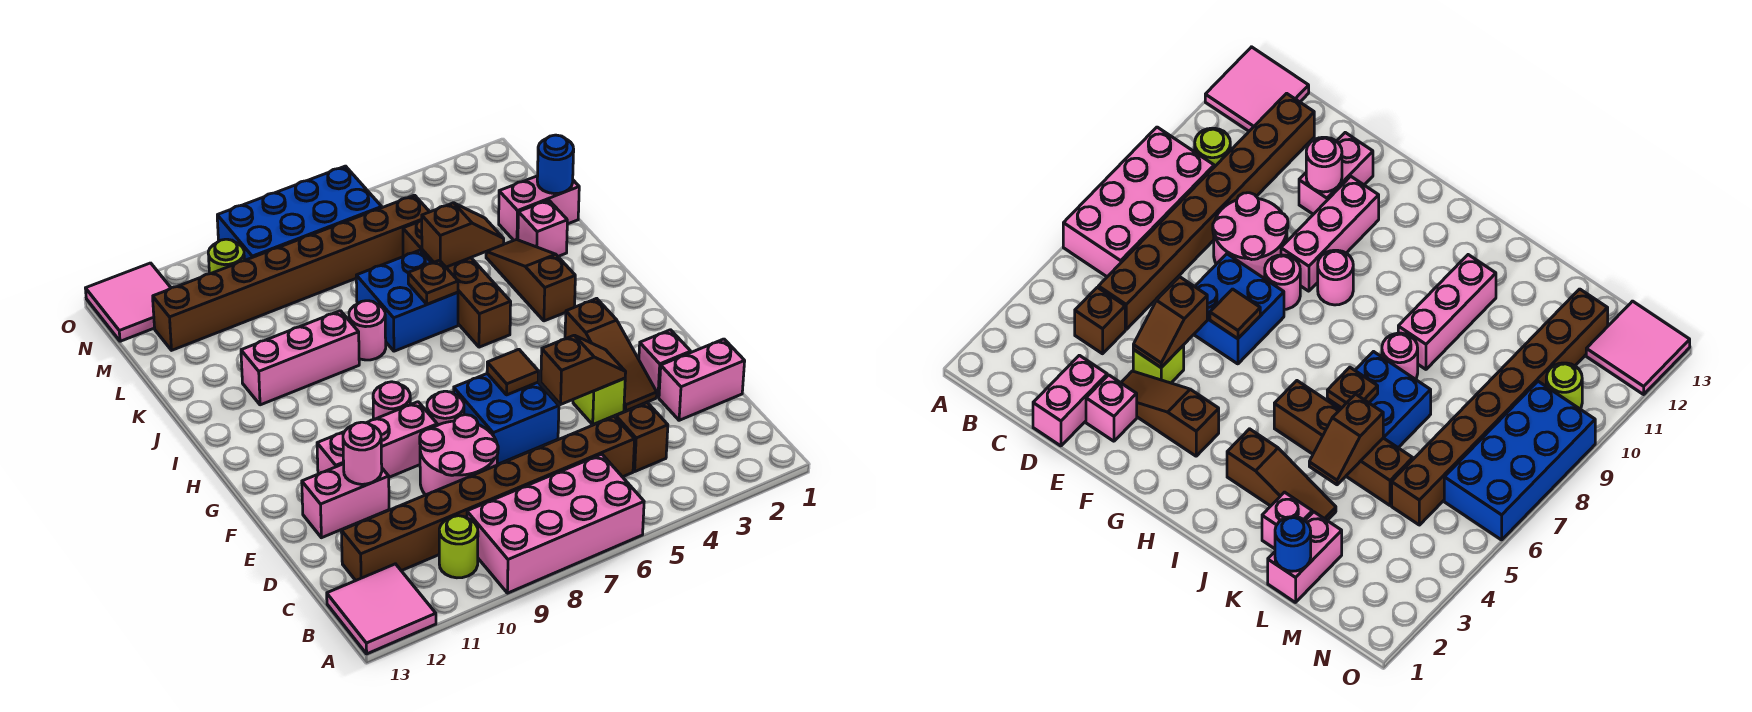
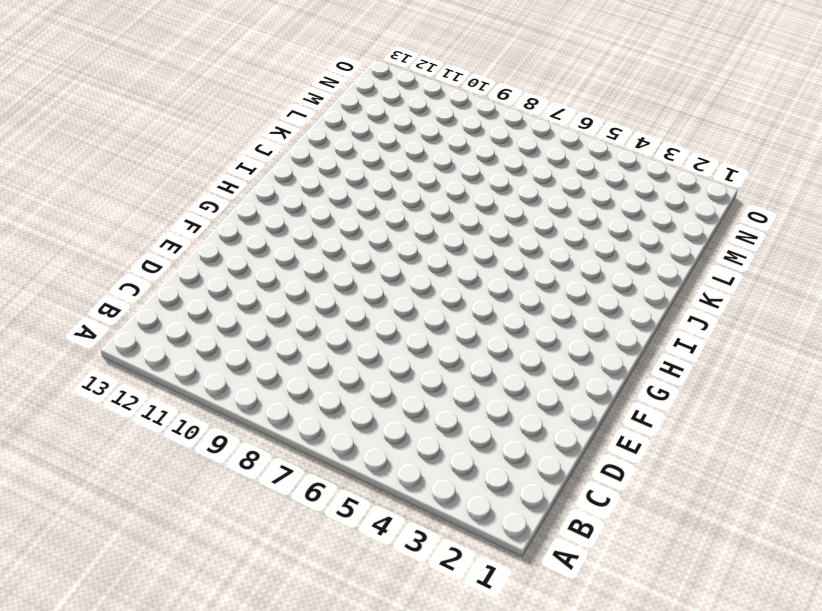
none -> pink 2x4 brick [467,454,644,593]
none -> pink 2x2 tile [327,564,436,654]
none -> lime 1x1 round brick [439,516,478,578]
none -> brown 1x1 brick [616,403,668,471]

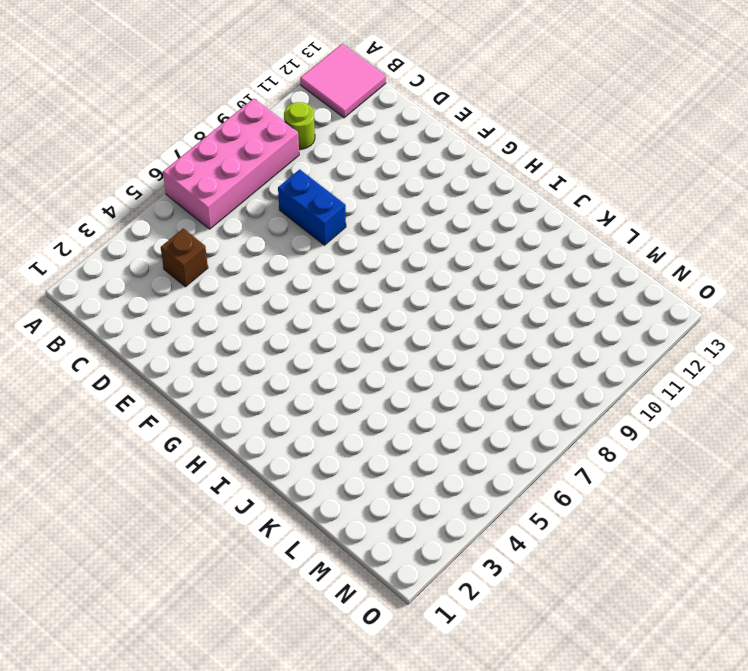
blue 1x2 brick [278,169,346,245] -> pink 2x2 round brick [420,415,498,495]
none -> brown 1x8 brick [341,417,635,580]
none -> pink 1x2 brick [659,339,745,420]
none -> pink 1x1 brick [639,330,691,397]
none -> brown 1x3 slope [565,298,657,411]

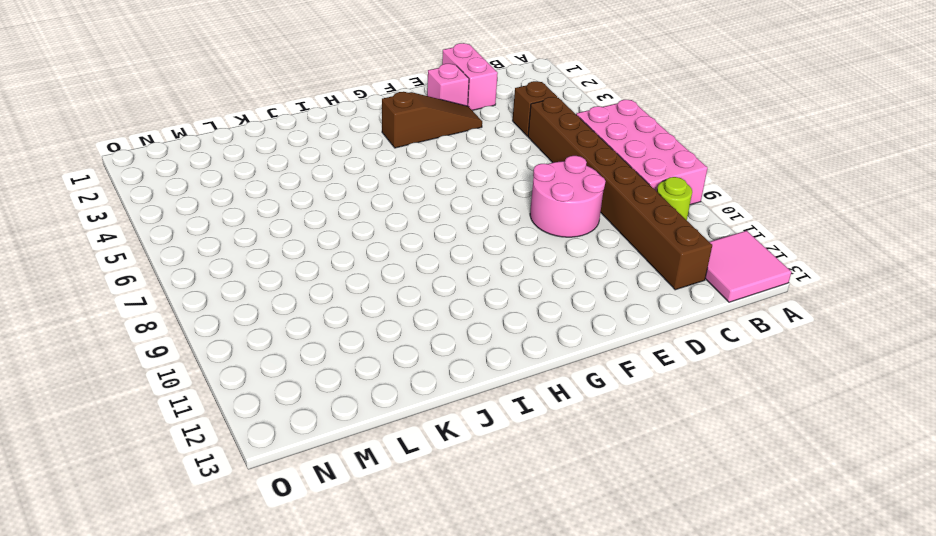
none -> lime 1x1 brick [573,378,625,424]
none -> blue 2x2 brick [454,374,559,464]
none -> pink 1x2 brick [302,464,389,538]
none -> pink 1x1 round brick [427,391,464,425]

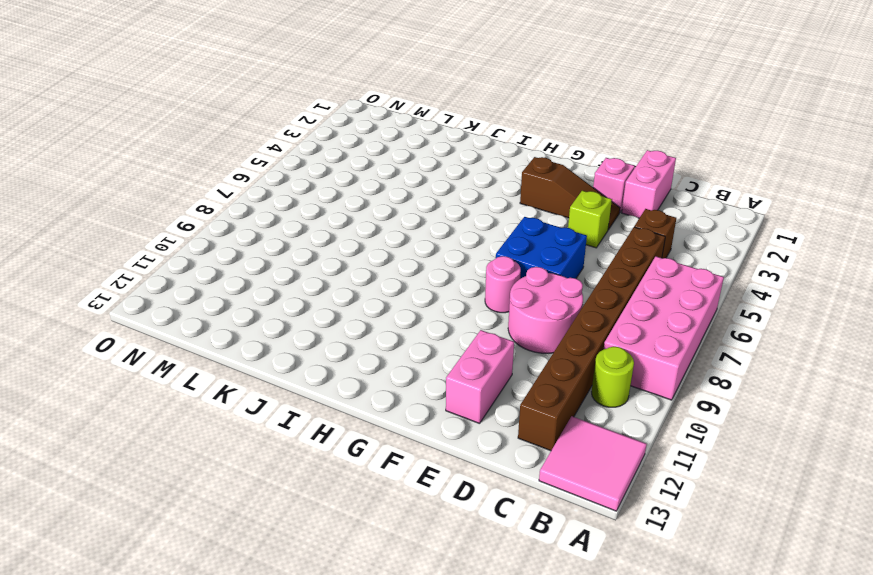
none -> pink 1x3 brick [317,402,437,477]
none -> pink 1x1 round brick [373,382,410,420]
none -> brown 1x3 slope [486,240,575,321]
none -> brown 1x4 brick [403,220,511,347]

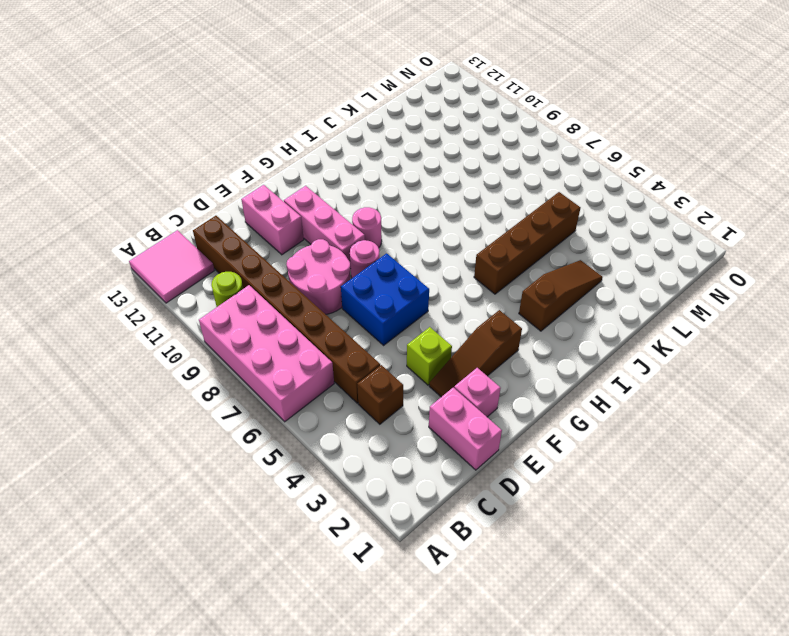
none -> blue 2x2 brick [356,250,458,351]
none -> pink 1x1 round brick [349,301,386,360]
none -> pink 1x3 brick [241,311,359,405]
none -> pink 1x1 brick [518,200,567,256]

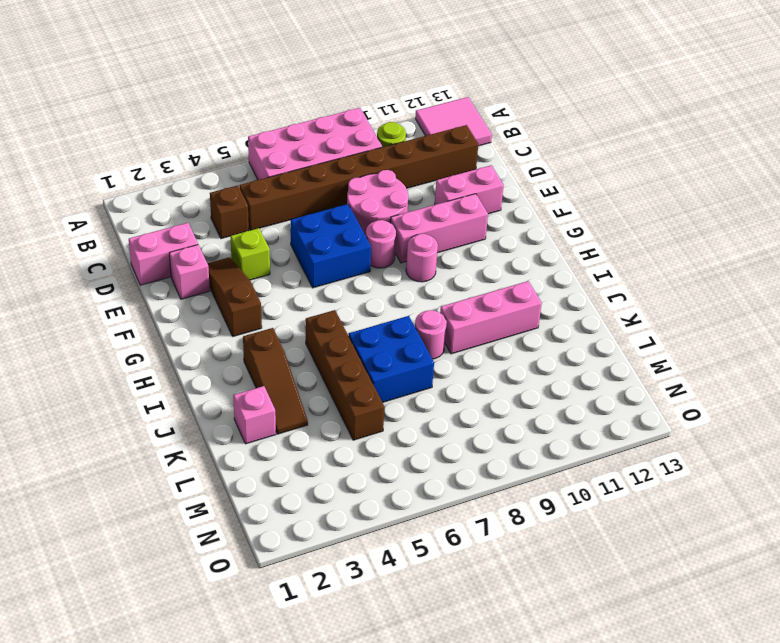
none -> pink 1x2 brick [499,176,579,240]
none -> brown 1x8 brick [153,195,429,350]
none -> blue 2x4 brick [217,166,382,261]
none -> lime 1x1 round brick [208,239,244,274]

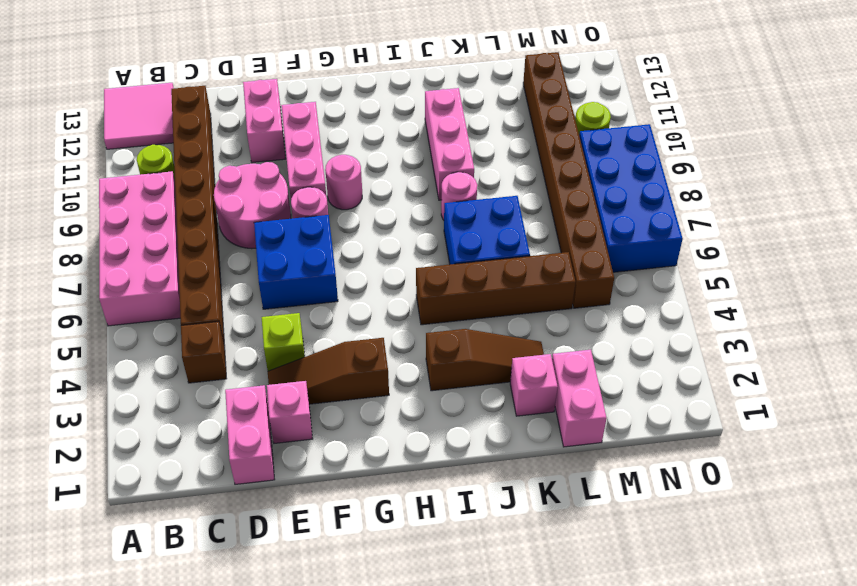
none -> pink 2x2 tile [85,263,171,341]
none -> brown 1x2 slope [541,335,626,404]
none -> pink 1x1 round brick [343,422,382,484]
none -> brown 1x1 tile [487,349,539,395]

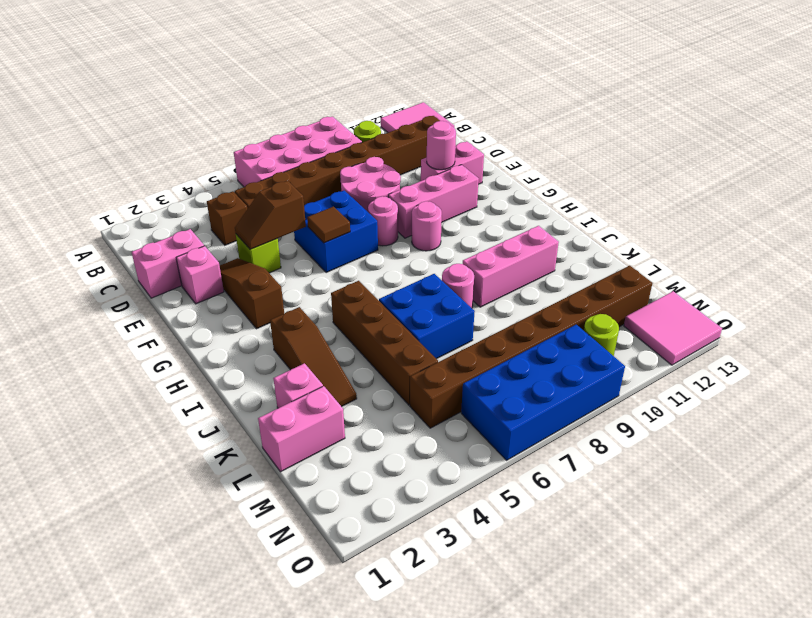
none -> brown 1x1 plate [408,260,458,304]
none -> brown 1x2 slope [422,203,504,267]
none -> blue 1x1 round brick [537,135,574,194]

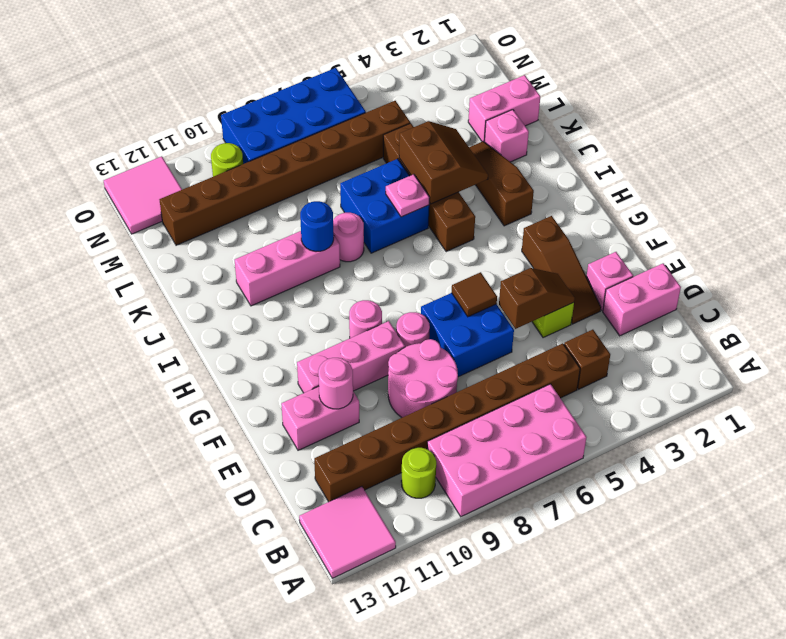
brown 2x2 slope [399,121,488,204] -> brown 1x2 slope [422,203,504,267]
pink 1x1 plate [386,174,430,217] -> brown 1x1 plate [408,260,458,304]
blue 1x1 round brick [300,201,334,252] -> blue 1x1 round brick moved to [537,135,574,194]

